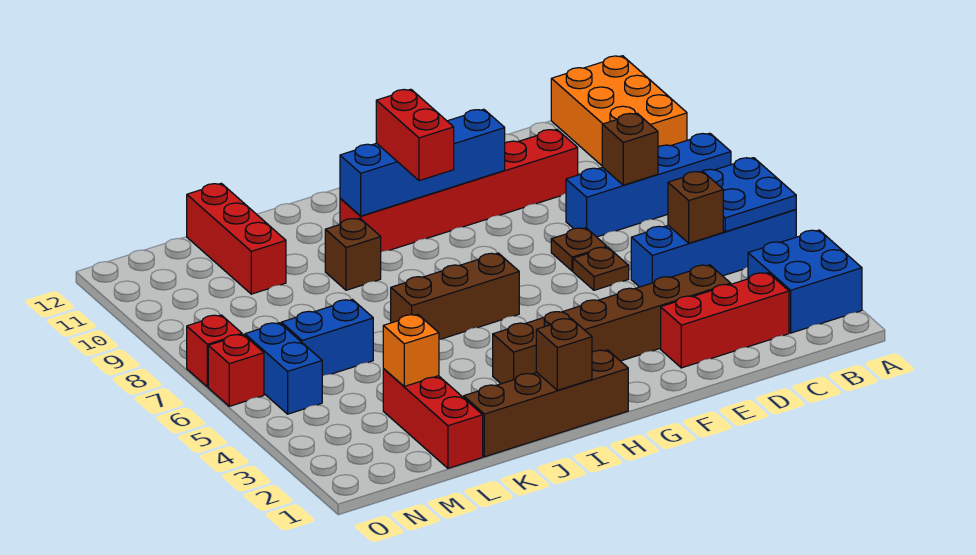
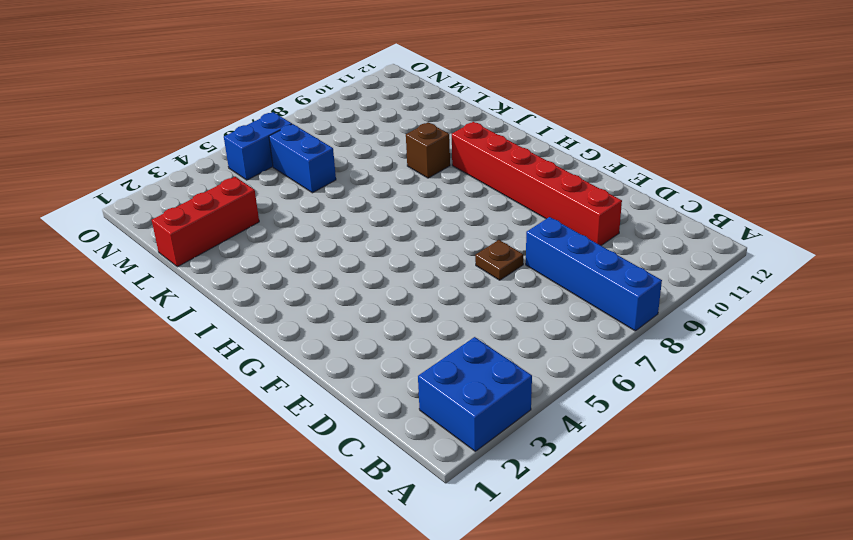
none -> blue 1x4 brick [631,210,796,287]
none -> orange 2x3 brick [551,56,687,165]
none -> red 1x3 brick [661,273,789,368]

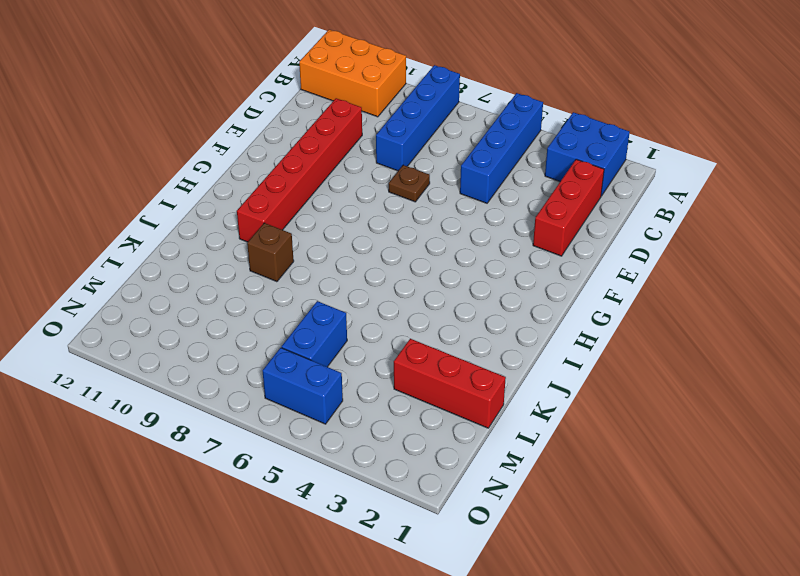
none -> brown 1x6 brick [493,265,731,384]
none -> brown 1x1 plate [573,247,629,290]
none -> brown 1x4 brick [464,350,628,457]

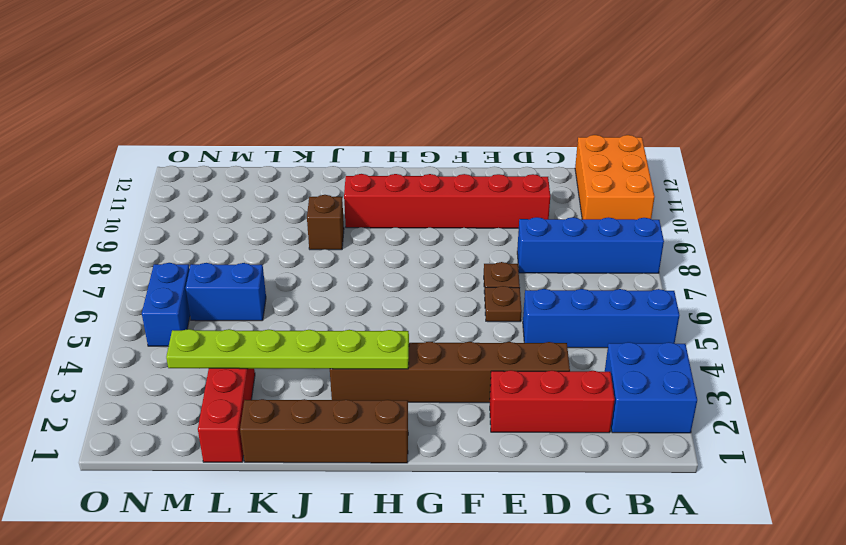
lime 1x6 plate [166,329,409,369] -> orange 1x1 brick [383,315,439,386]
none -> brown 1x3 brick [391,253,519,339]
none -> red 1x3 brick [187,183,286,294]
none -> red 1x1 brick [208,334,264,406]

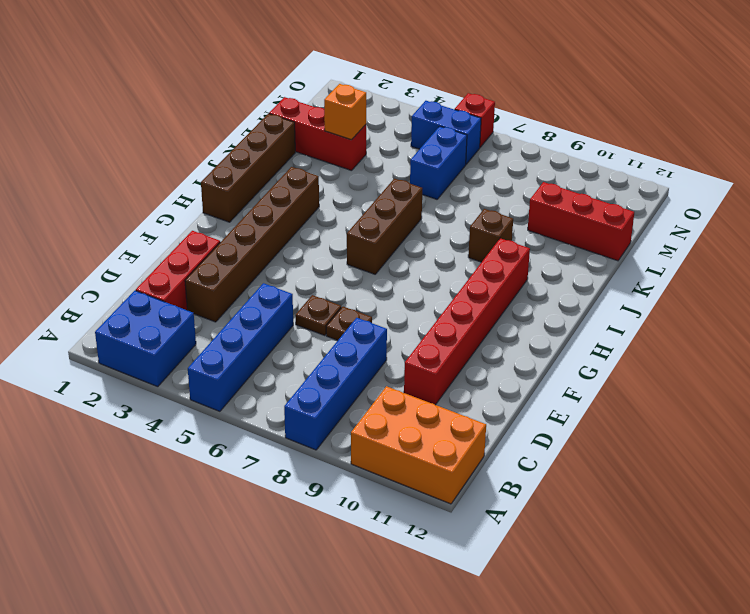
none -> red 1x1 brick [187,315,242,387]
none -> blue 2x2 plate [703,158,796,232]
none -> brown 1x1 brick [668,171,723,243]

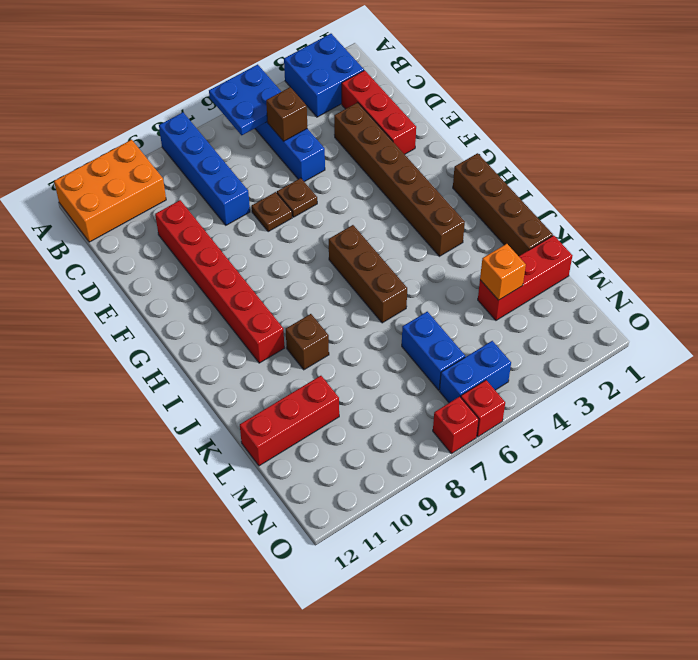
none -> brown 1x1 brick [602,113,658,185]
none -> blue 1x4 brick [340,109,505,216]
none -> brown 1x1 brick [536,319,592,390]

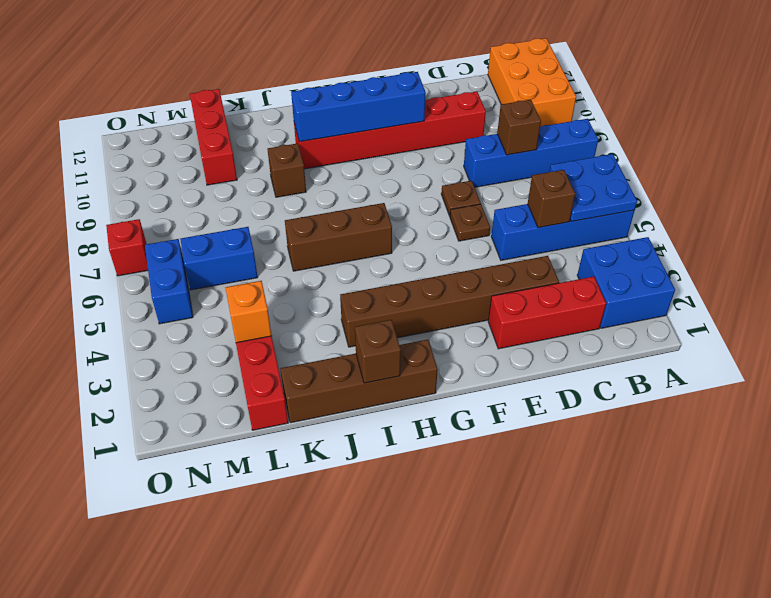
none -> red 1x1 brick [208,334,264,406]
none -> red 1x2 brick [376,89,454,181]

